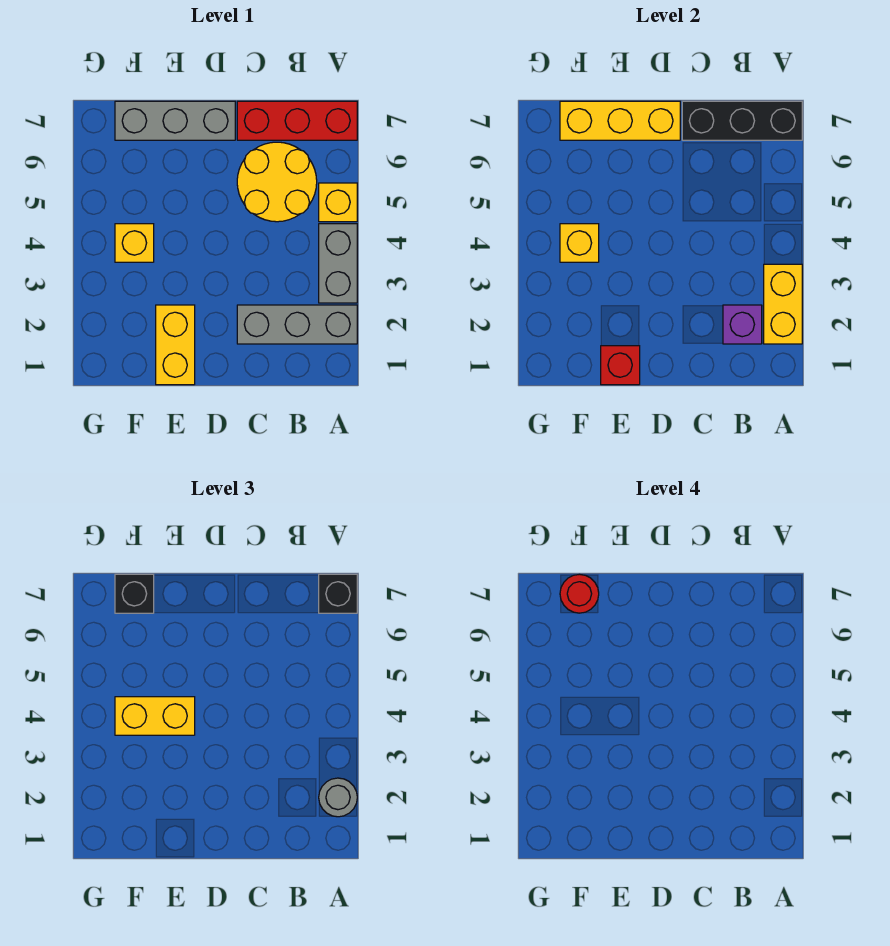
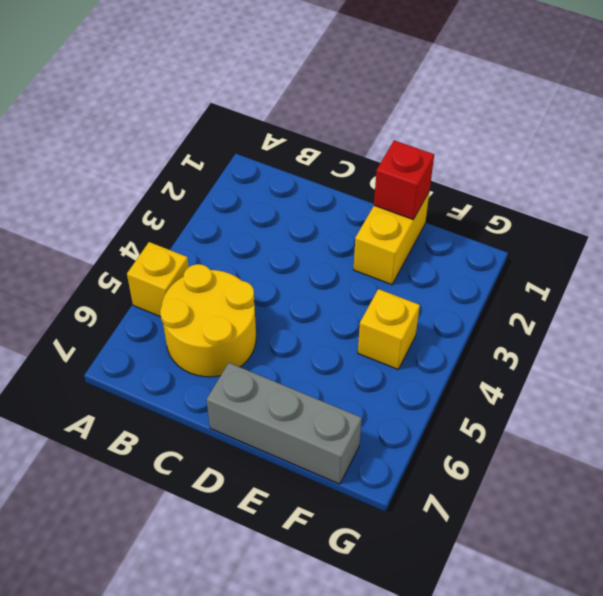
none -> grey 1x3 brick [237,305,357,344]
none -> grey 1x2 brick [319,224,357,303]
none -> red 1x3 brick [237,101,357,140]

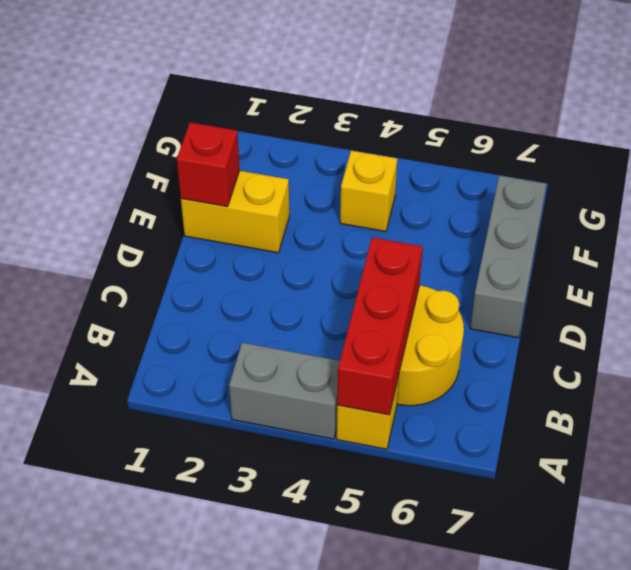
red 1x3 brick [337,237,423,415] -> red 1x3 brick moved to [237,101,357,140]
none -> grey 1x3 brick [237,305,357,344]
none -> yellow 1x2 brick [764,264,802,344]
none -> black 1x3 brick [682,101,802,140]

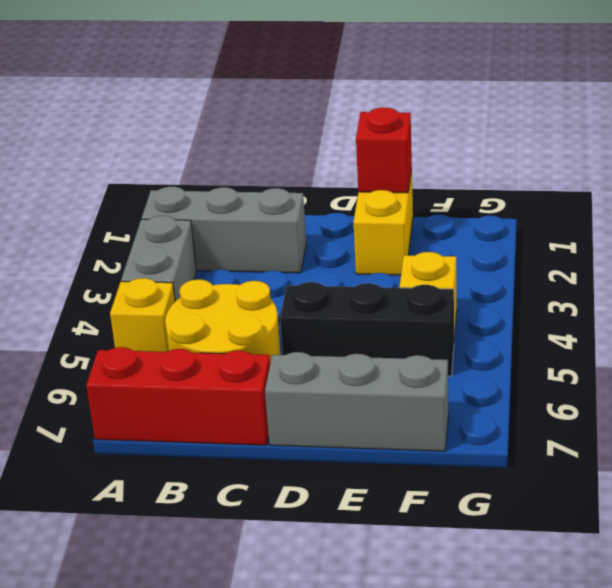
black 1x3 brick [280,282,454,376] -> black 1x3 brick moved to [682,101,802,140]
none -> yellow 1x2 brick [764,264,802,344]
none -> purple 1x1 brick [723,305,762,344]
none -> yellow 1x3 brick [560,101,680,140]

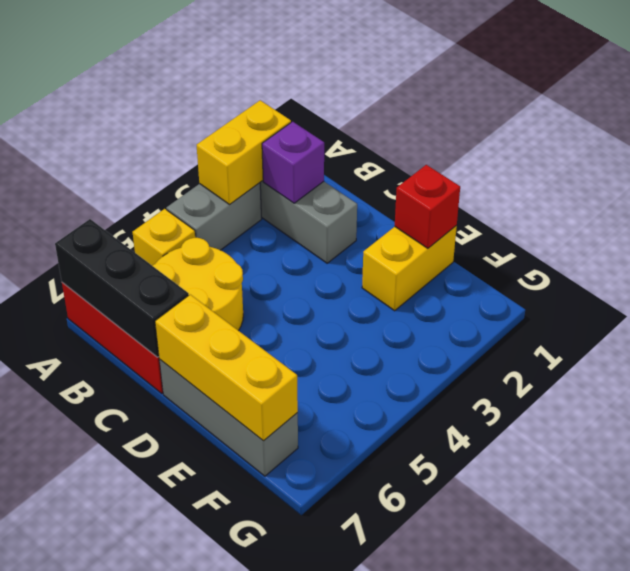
none -> yellow 1x1 brick [115,224,154,262]
none -> yellow 1x1 brick [560,224,599,262]
none -> grey 1x1 round brick [319,778,357,817]

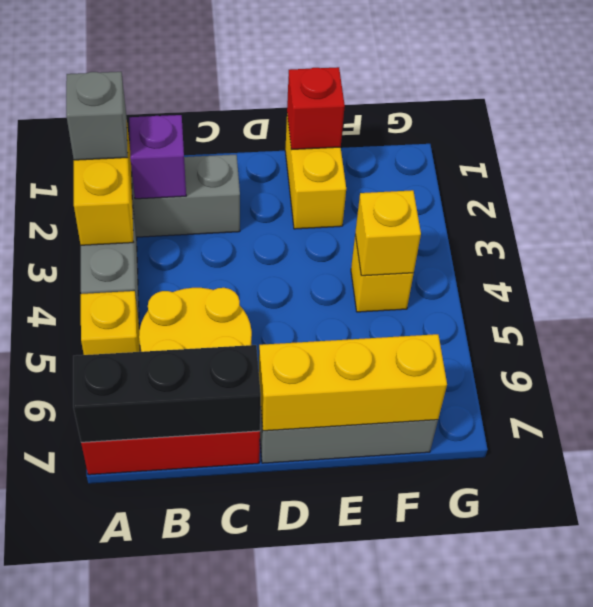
grey 1x1 brick [66,72,128,160] -> grey 1x1 round brick [319,778,357,817]
none -> black 1x1 brick [319,574,357,613]
none -> yellow 1x2 brick [115,697,195,735]
none -> black 1x1 brick [115,574,154,613]

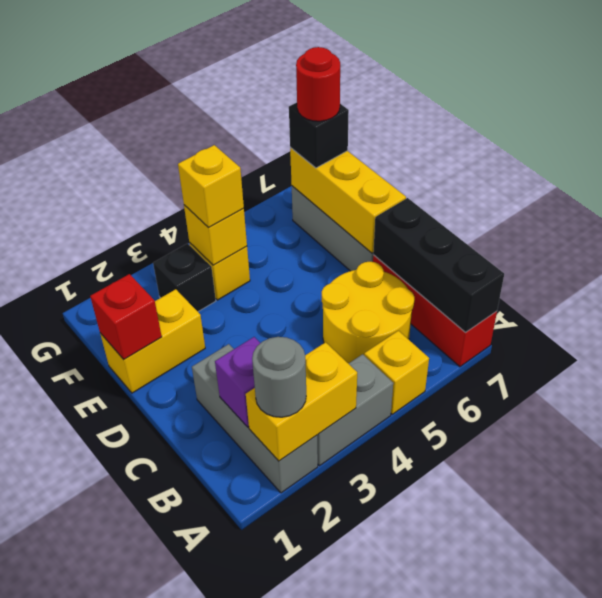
black 1x1 brick [153,244,216,311] -> black 1x1 brick moved to [319,574,357,613]
yellow 1x1 brick [178,145,244,228] -> yellow 1x2 brick [115,697,195,735]

